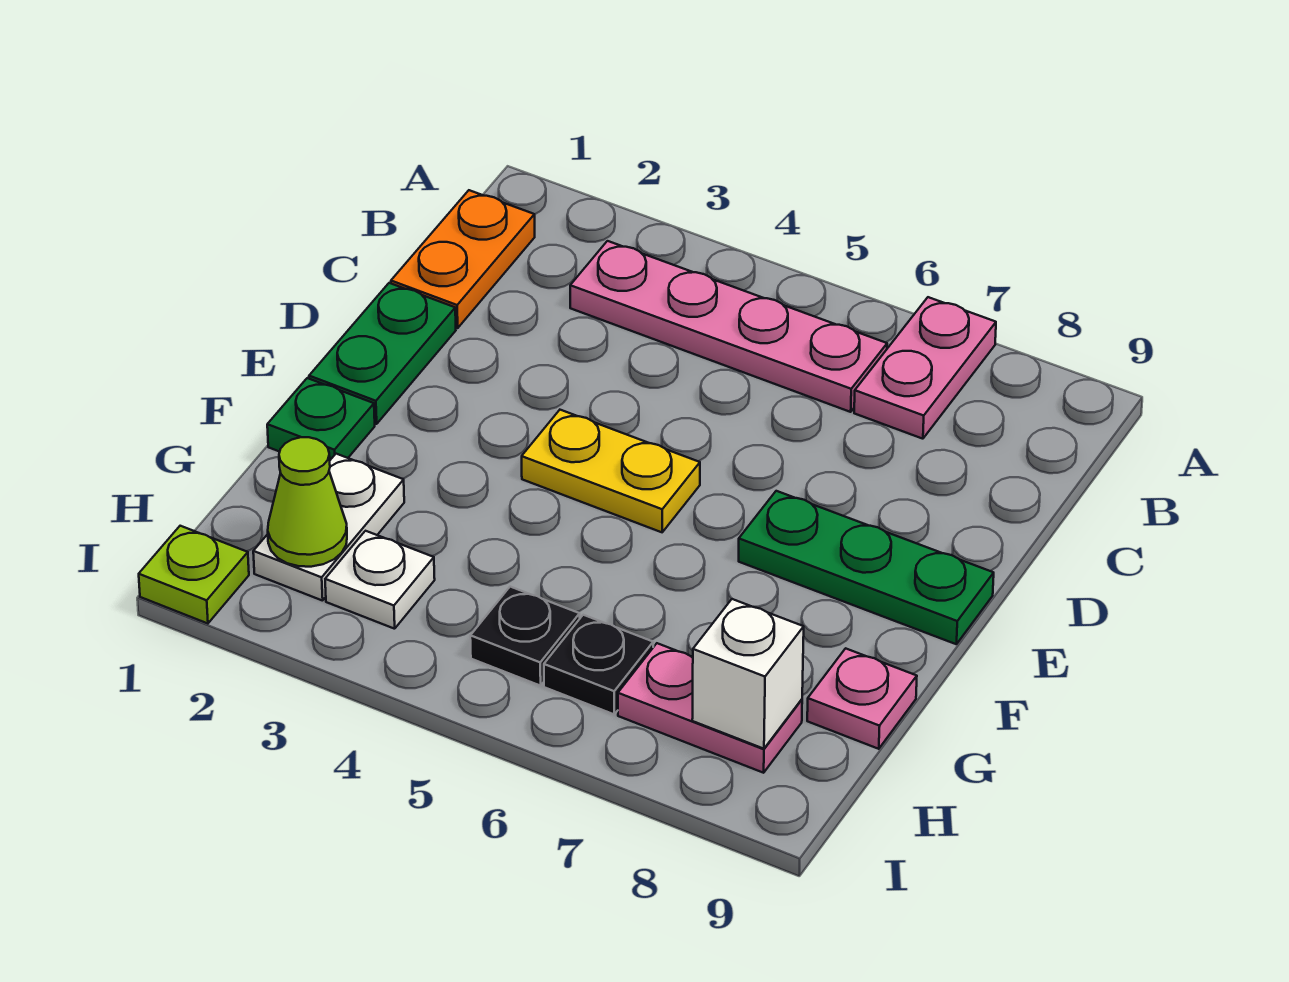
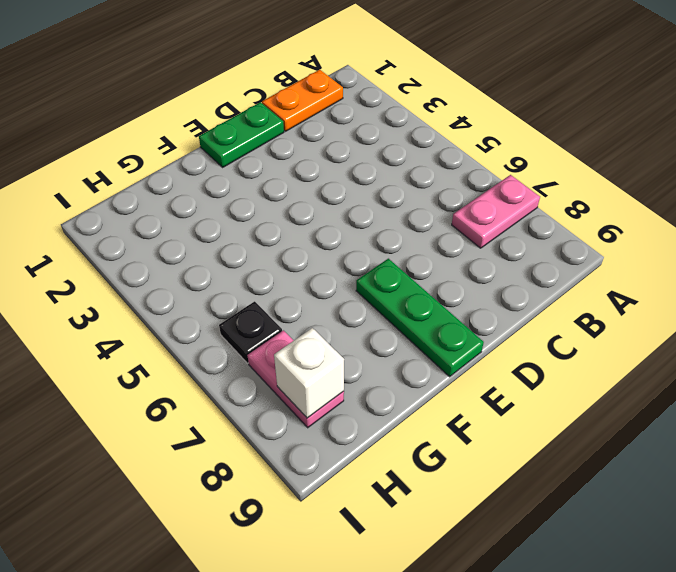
none -> pink 1x4 plate [570,241,887,412]
none -> yellow 1x2 plate [522,410,700,532]
none -> green 1x1 plate [267,378,375,460]

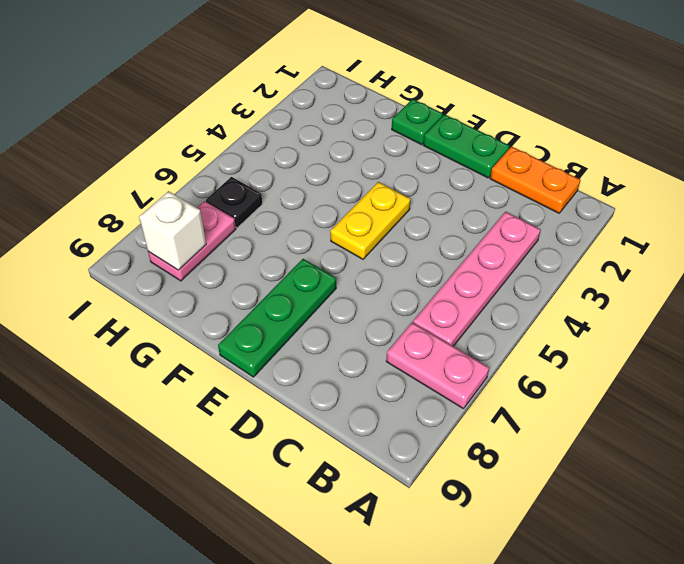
none -> white 1x2 plate [253,454,404,601]
none -> pink 1x1 plate [807,648,917,749]
none -> white 1x1 plate [325,531,435,629]

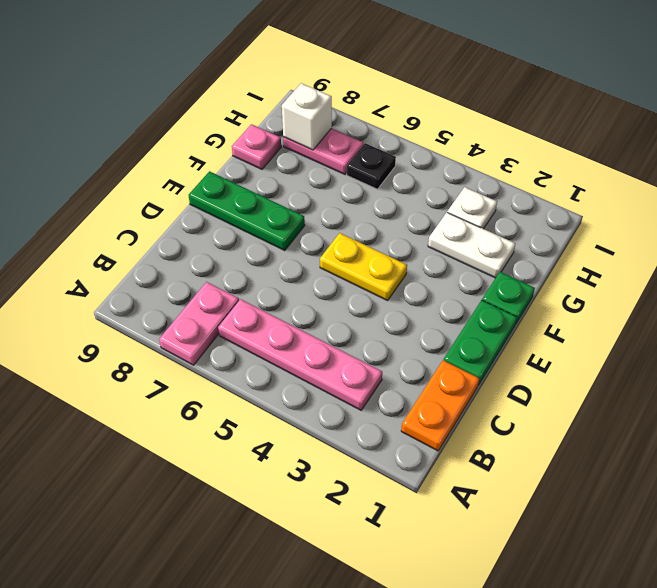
white 1x2 plate [428,213,515,278] -> white 1x2 plate turned to [253,454,404,601]
none -> black 1x1 plate [470,587,580,686]
none -> lime 1x1 plate [139,526,249,624]
none -> lime 1x1 cone [268,437,347,567]

